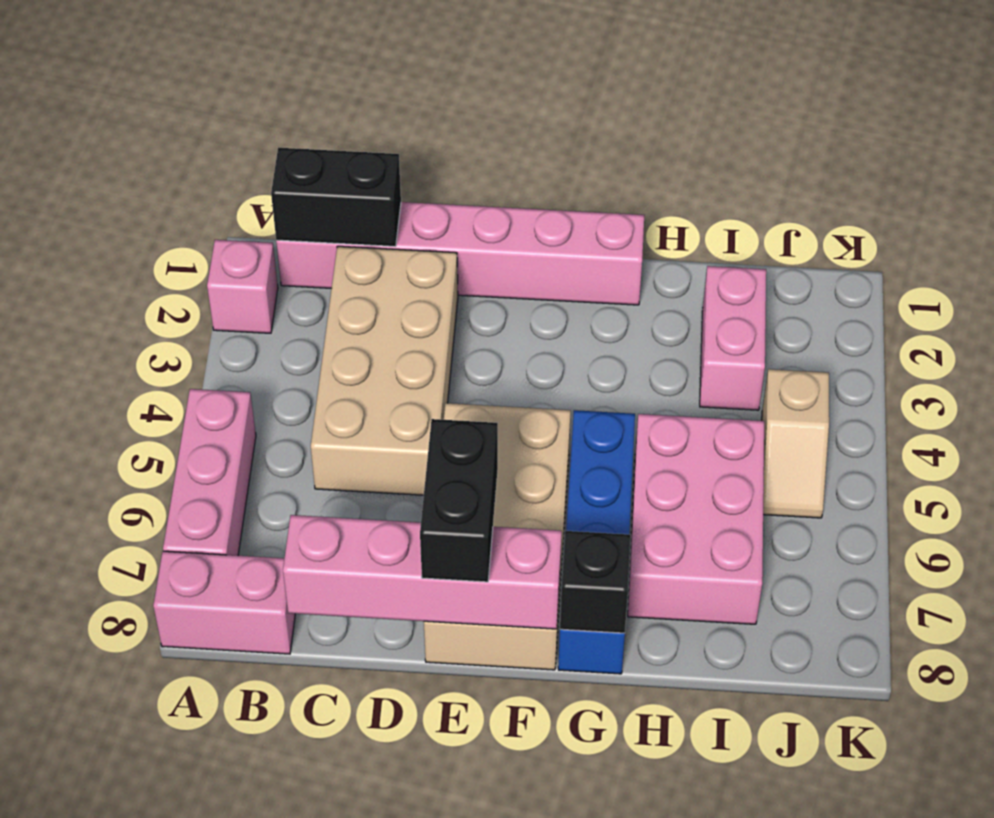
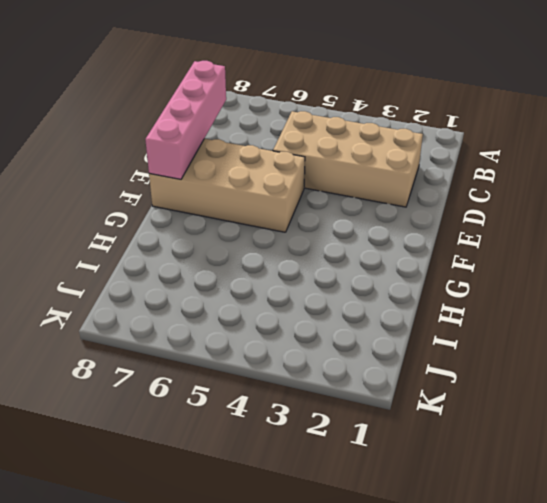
none -> pink 1x1 brick [207,240,278,333]
none -> pink 1x3 brick [163,389,256,556]
none -> pink 1x2 brick [153,551,295,654]

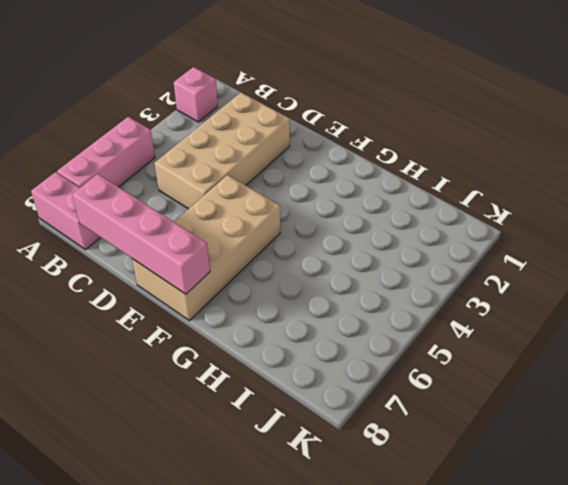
none -> pink 1x6 brick [276,202,644,305]
none -> blue 1x4 brick [558,410,635,674]
none -> pink 2x3 brick [628,414,764,624]

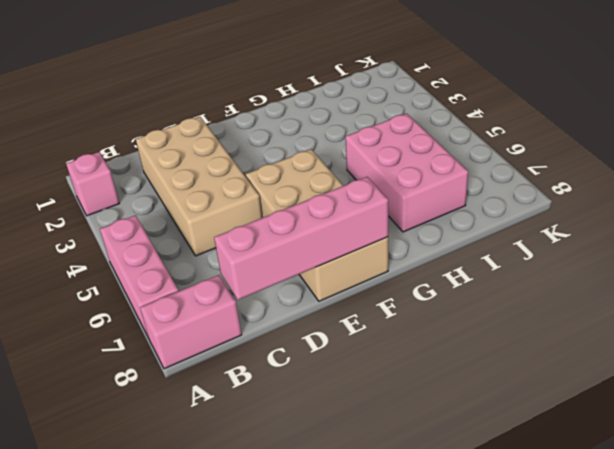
none -> pink 1x6 brick [276,202,644,305]
none -> blue 1x4 brick [558,410,635,674]
none -> pink 1x2 brick [700,266,766,410]

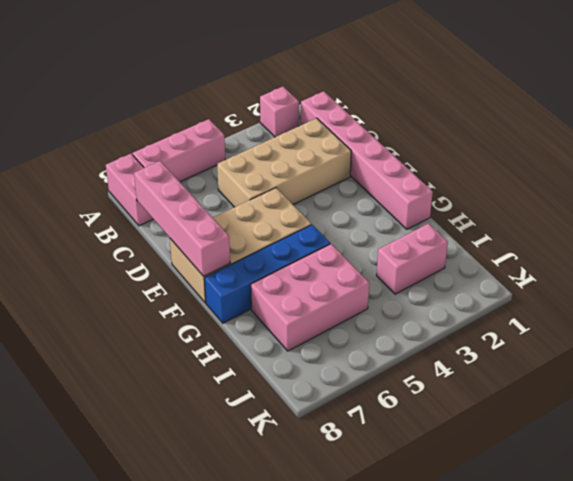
none -> tan 1x2 slope [762,369,829,518]
none -> black 1x2 brick [271,148,401,247]
none -> black 1x1 brick [560,531,631,633]

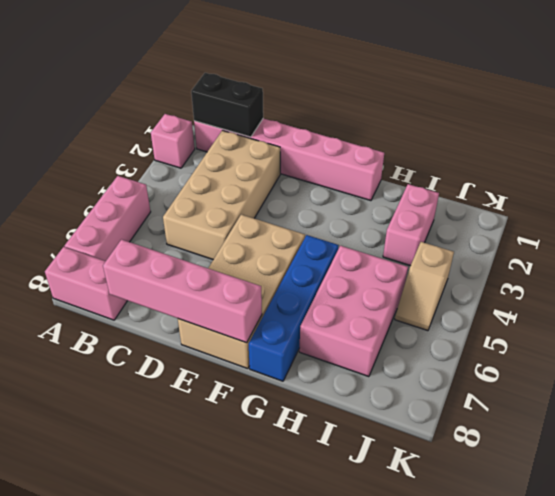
none -> black 1x1 brick [560,531,631,633]
none -> black 1x2 brick [420,419,498,582]

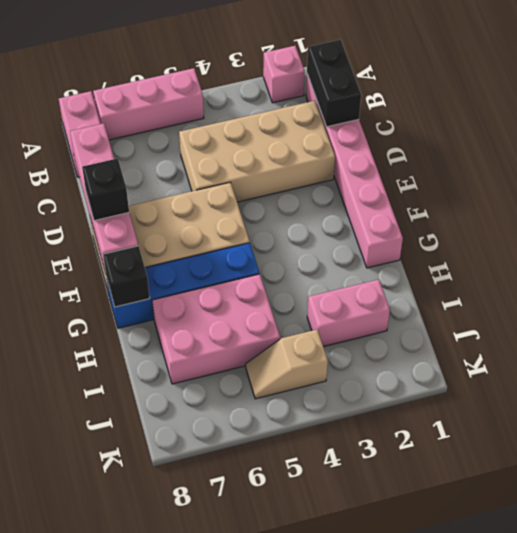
black 1x1 brick [82,158,129,221] -> black 1x2 brick [420,419,498,582]

